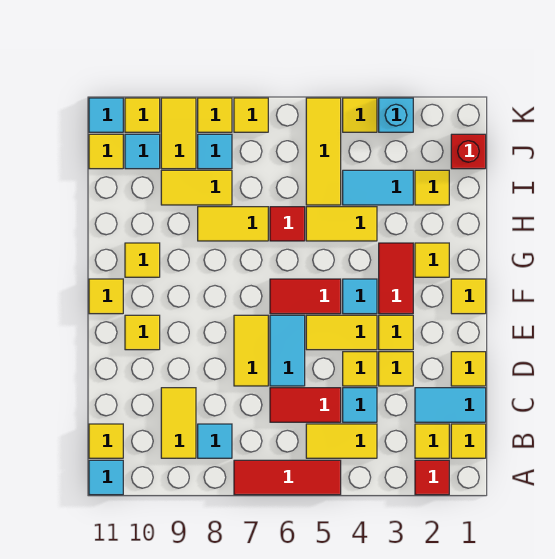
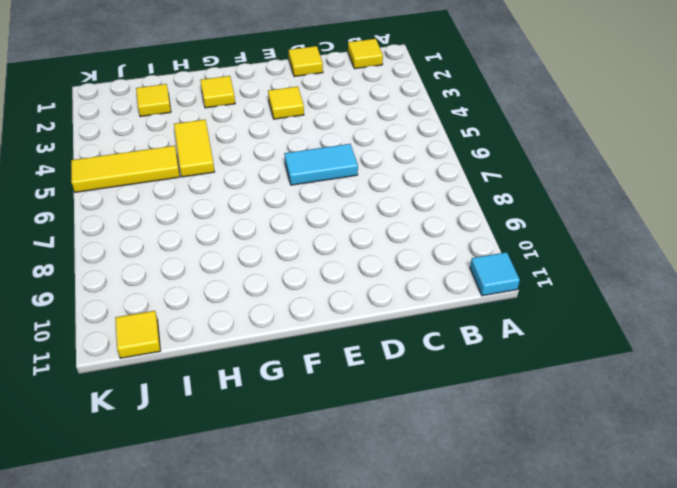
none -> red 1x1 tile [415,460,449,495]
none -> red 1x3 tile [234,460,341,495]
none -> yellow 1x1 tile [415,424,449,458]
none -> yellow 1x2 tile [306,424,377,458]

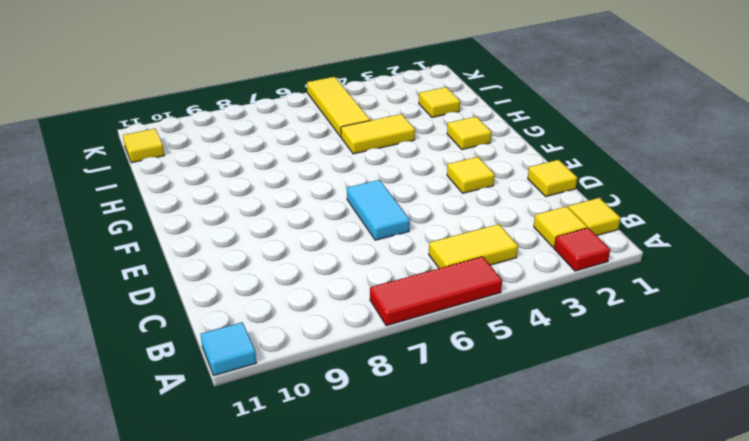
none -> cyan 1x1 tile [198,424,232,458]
none -> yellow 1x2 tile [161,388,196,458]
none -> yellow 1x1 tile [89,424,123,458]
none -> cyan 1x2 tile [415,388,486,422]

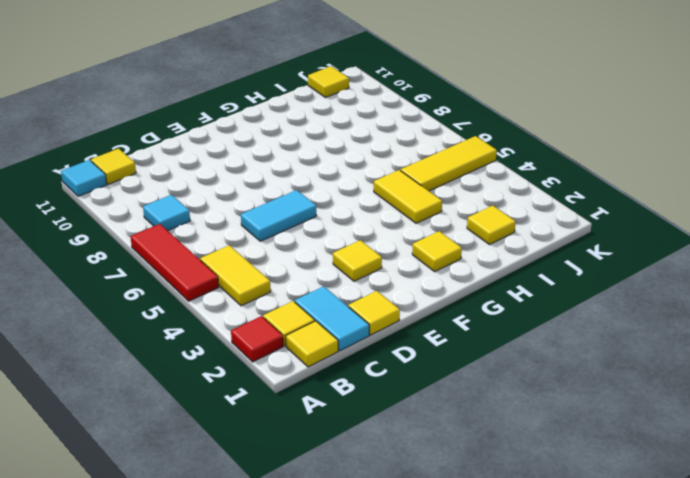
none -> yellow 1x2 tile [161,388,196,458]
none -> cyan 1x1 tile [343,388,377,422]
none -> red 1x2 tile [270,388,341,422]
none -> yellow 1x1 tile [379,352,413,386]

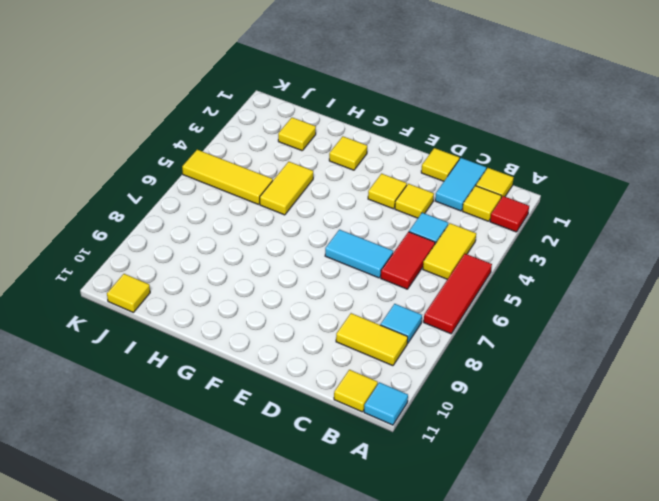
none -> yellow 1x1 tile [343,352,377,386]
none -> yellow 1x2 tile [234,315,268,386]
none -> yellow 1x2 tile [306,315,377,350]
none -> yellow 1x1 tile [125,315,160,350]

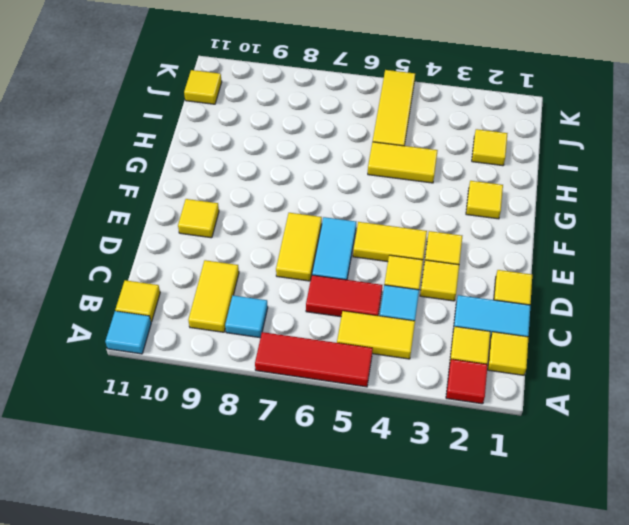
none -> yellow 1x1 tile [451,279,486,314]
none -> red 1x2 tile [379,243,413,314]
none -> cyan 1x1 tile [343,279,377,314]
none -> red 1x2 tile [270,279,341,314]

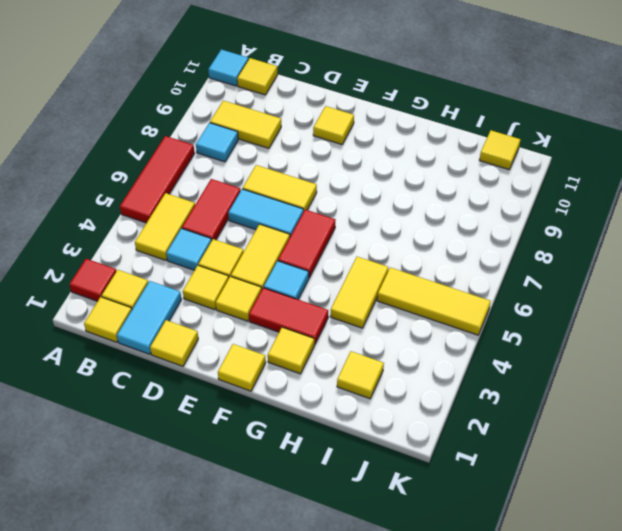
none -> yellow 1x1 tile [89,279,123,314]
none -> yellow 1x1 tile [125,243,160,277]
none -> red 1x1 tile [270,207,305,241]
none -> yellow 1x2 tile [198,207,268,241]

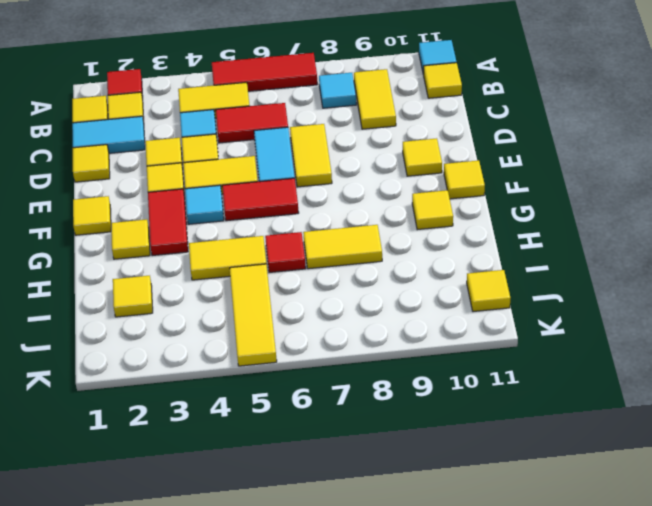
none -> cyan 1x2 tile [343,170,413,205]
none -> yellow 1x2 tile [161,170,232,205]
none -> red 1x1 brick [451,134,486,169]
none -> cyan 1x1 tile [198,134,232,169]

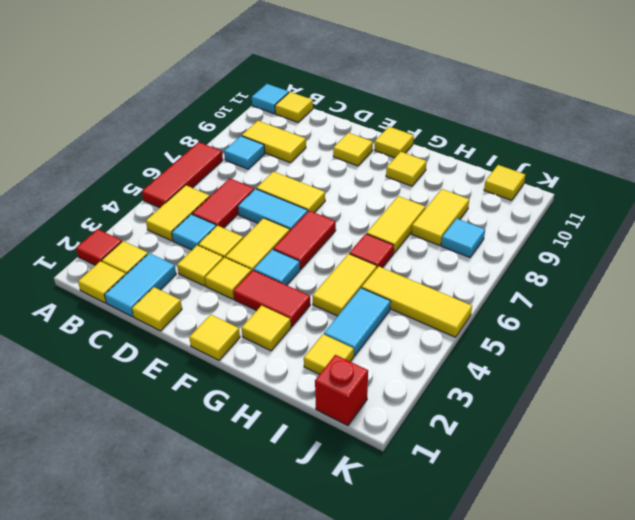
none -> yellow 1x2 tile [161,98,196,169]
none -> cyan 1x1 tile [125,134,160,169]
none -> cyan 1x1 brick [379,98,413,132]
none -> yellow 1x1 tile [343,98,377,132]

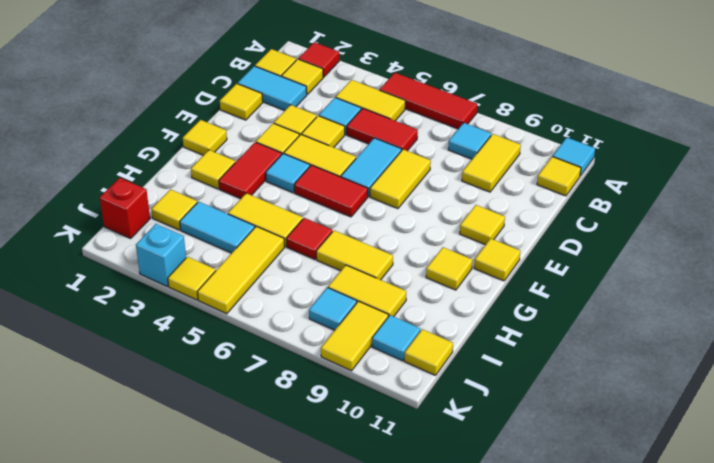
none -> yellow 1x1 tile [234,98,268,132]
none -> yellow 1x1 tile [198,98,232,132]
none -> yellow 1x1 tile [125,98,160,132]
none -> cyan 1x1 tile [89,98,123,132]

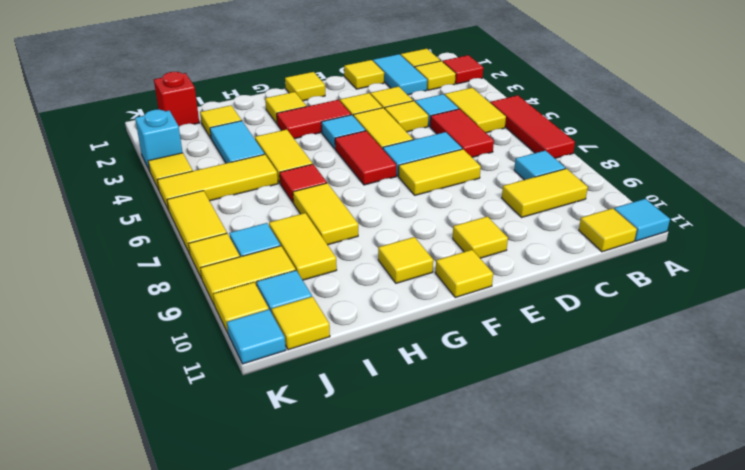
yellow 1x2 tile [167,191,227,254] -> yellow 1x1 tile [234,98,268,132]

